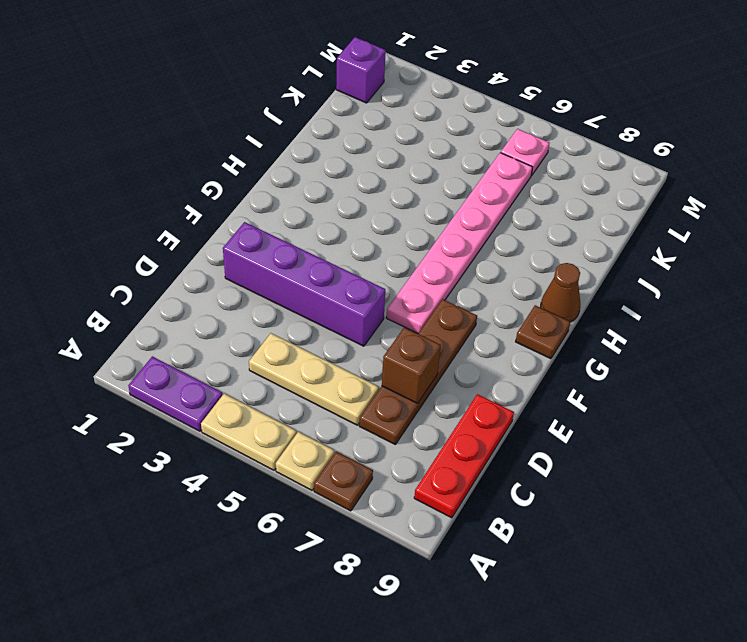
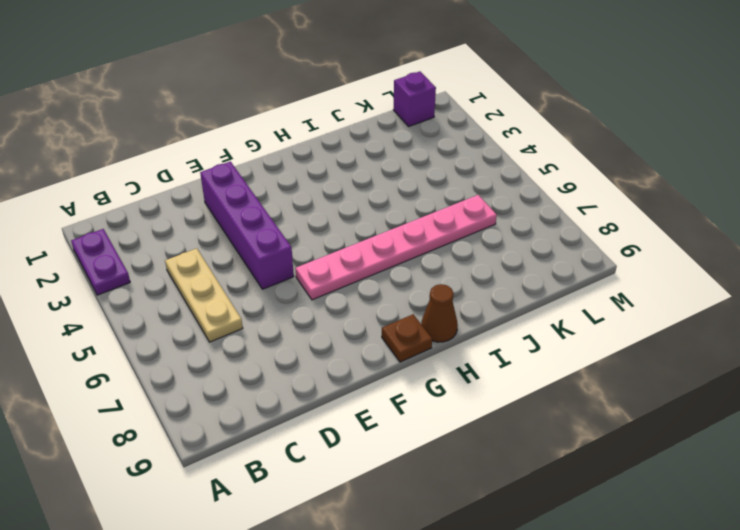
none -> tan 1x2 plate [201,394,296,470]
none -> tan 1x1 plate [276,432,334,490]
none -> brown 1x1 plate [314,451,373,511]

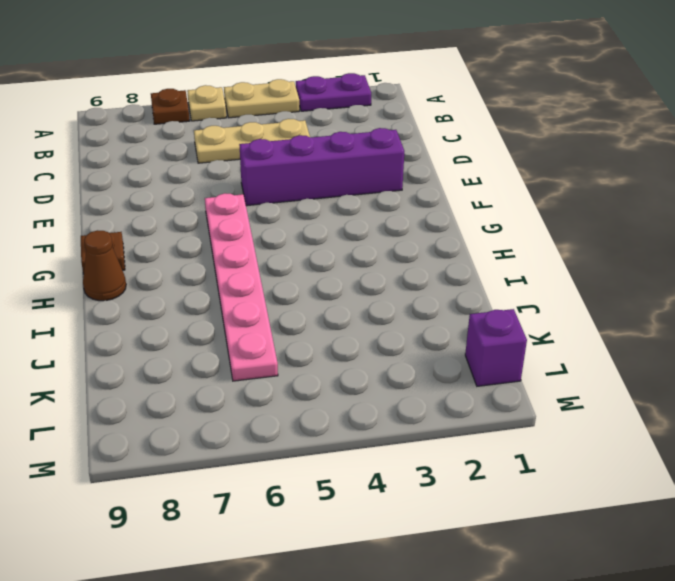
none -> red 1x3 plate [414,394,514,518]
none -> brown 1x4 plate [359,299,477,444]
none -> pink 1x1 plate [501,129,549,175]

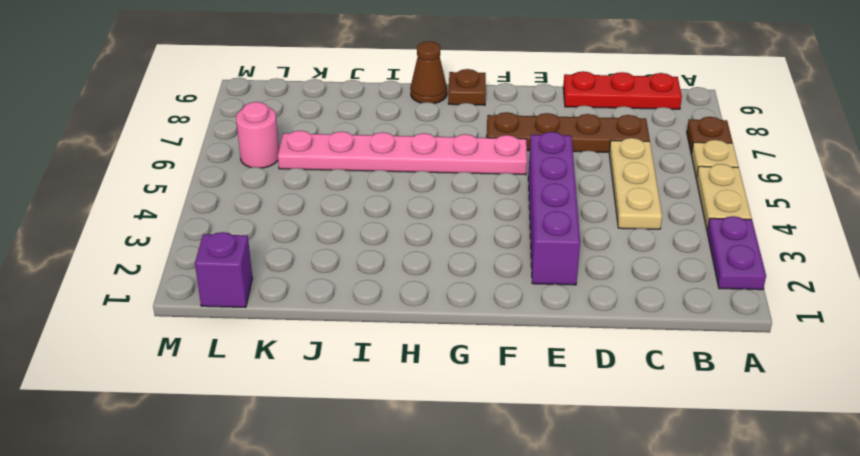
pink 1x1 round brick [236,102,279,168] -> pink 1x1 plate [501,129,549,175]
none -> brown 1x1 brick [382,327,441,403]

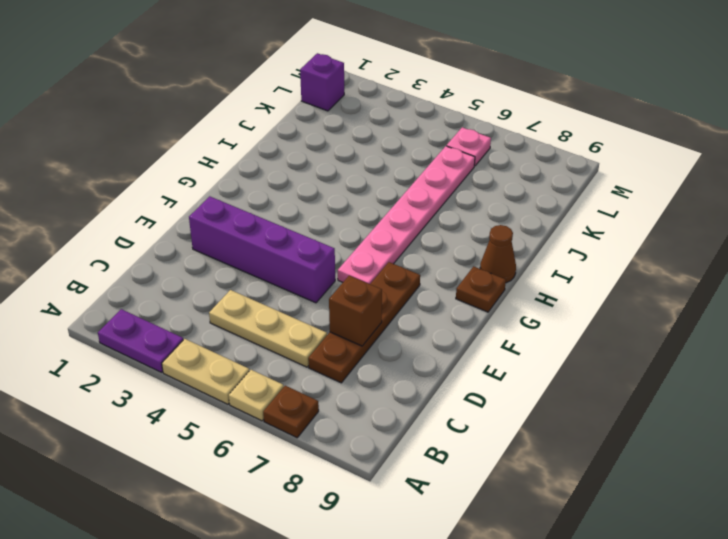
none -> red 1x3 plate [414,394,514,518]

